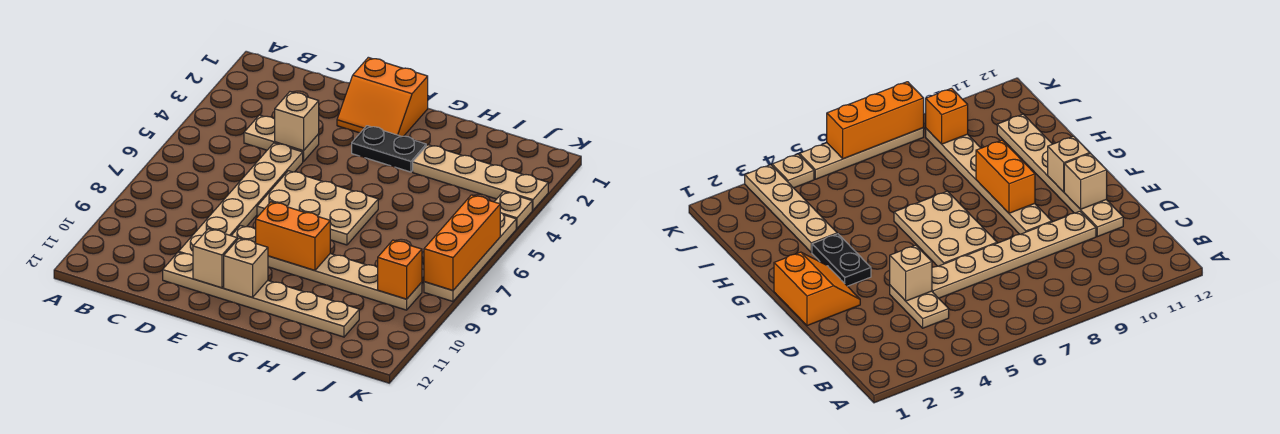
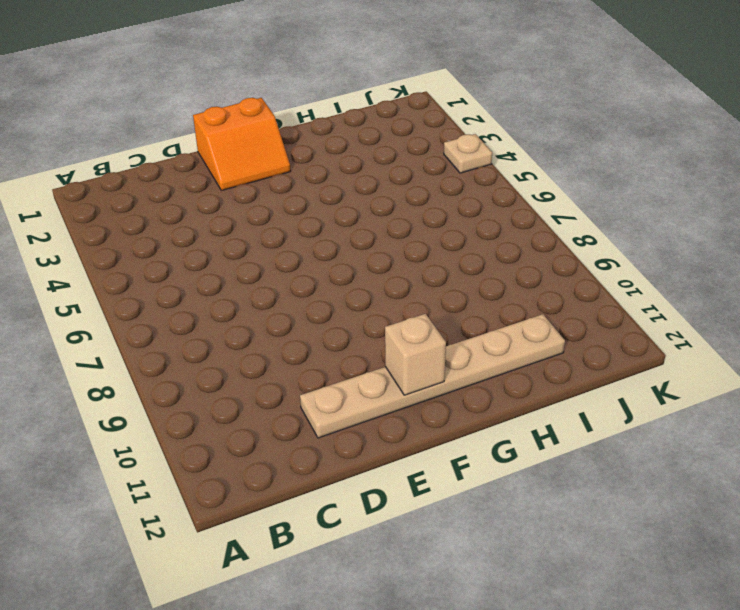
none -> tan 1x2 plate [244,115,319,162]
none -> tan 1x6 plate [179,143,303,256]
none -> tan 2x3 plate [257,171,378,245]

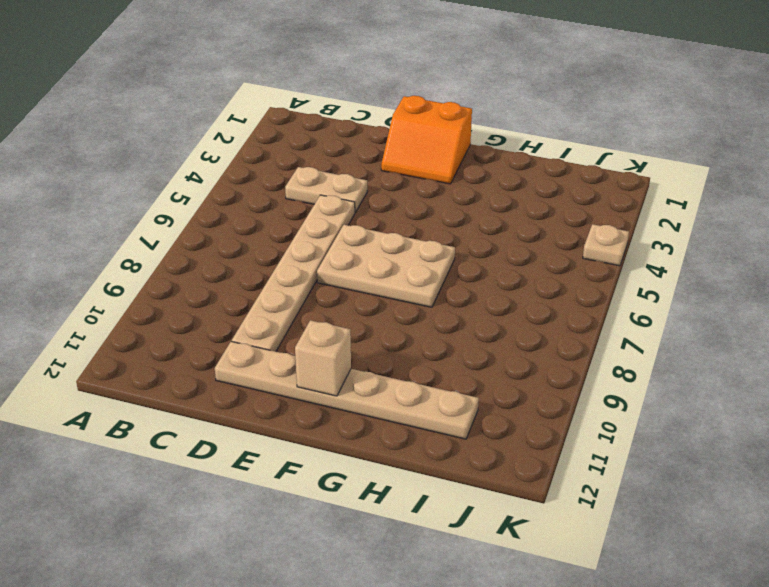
none -> tan 1x6 plate [231,225,422,310]
none -> black 1x2 plate [352,126,426,172]
none -> tan 1x4 plate [413,145,548,210]

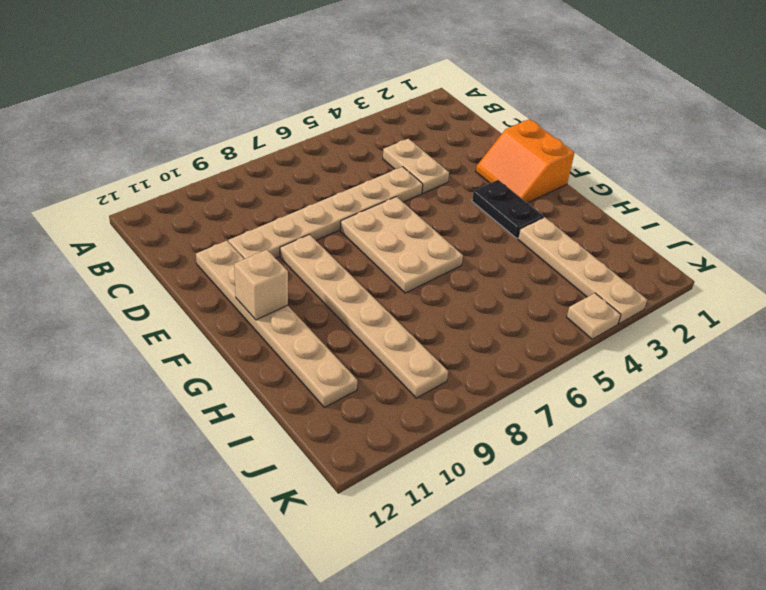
none -> tan 1x4 plate [424,212,516,301]
none -> tan 1x1 brick [275,92,319,151]
none -> tan 1x1 brick [193,229,237,288]

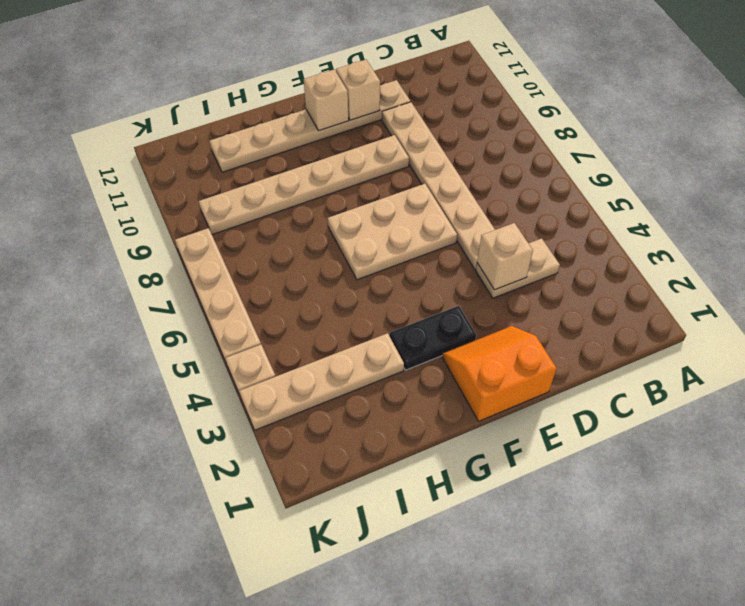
none -> orange 1x2 brick [256,202,330,270]
none -> orange 1x1 brick [378,240,422,299]
none -> orange 1x3 brick [424,195,500,290]

